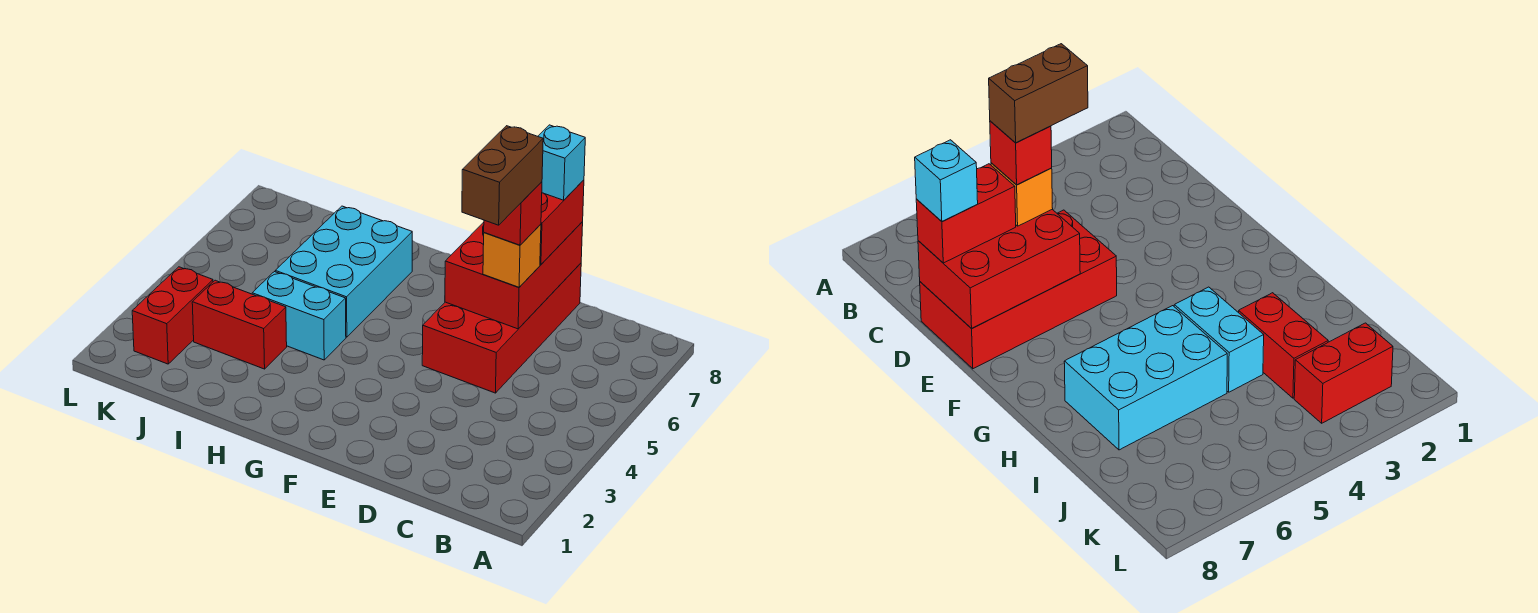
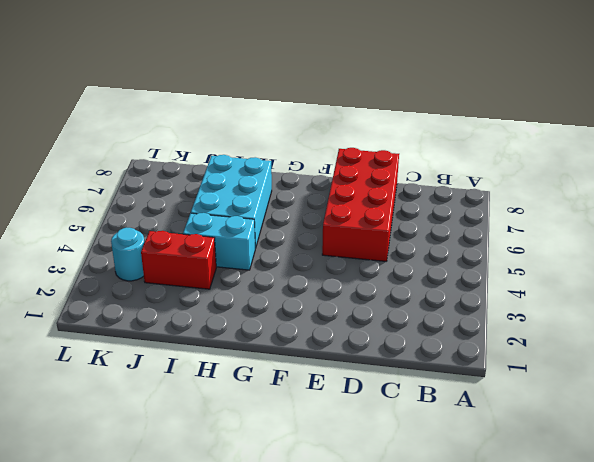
cyan 1x1 round brick [111,228,145,281] -> red 1x2 brick [132,267,213,364]
none -> red 2x3 brick [445,222,583,329]
none -> orange 1x1 brick [483,224,541,287]

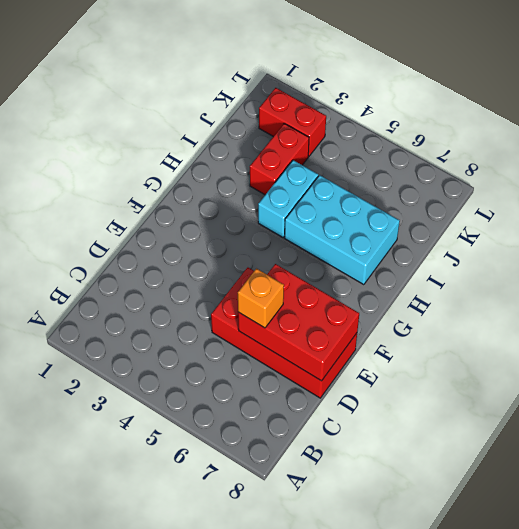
none -> red 1x2 brick [540,180,584,265]
none -> red 1x1 brick [484,182,542,245]

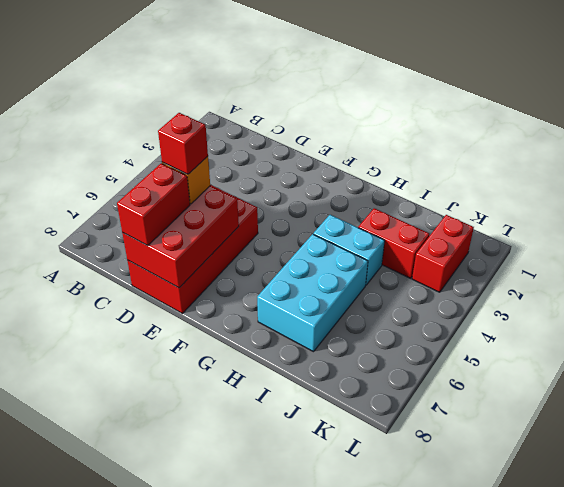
none -> cyan 1x1 brick [538,125,585,200]
none -> brown 1x2 brick [462,126,543,225]

